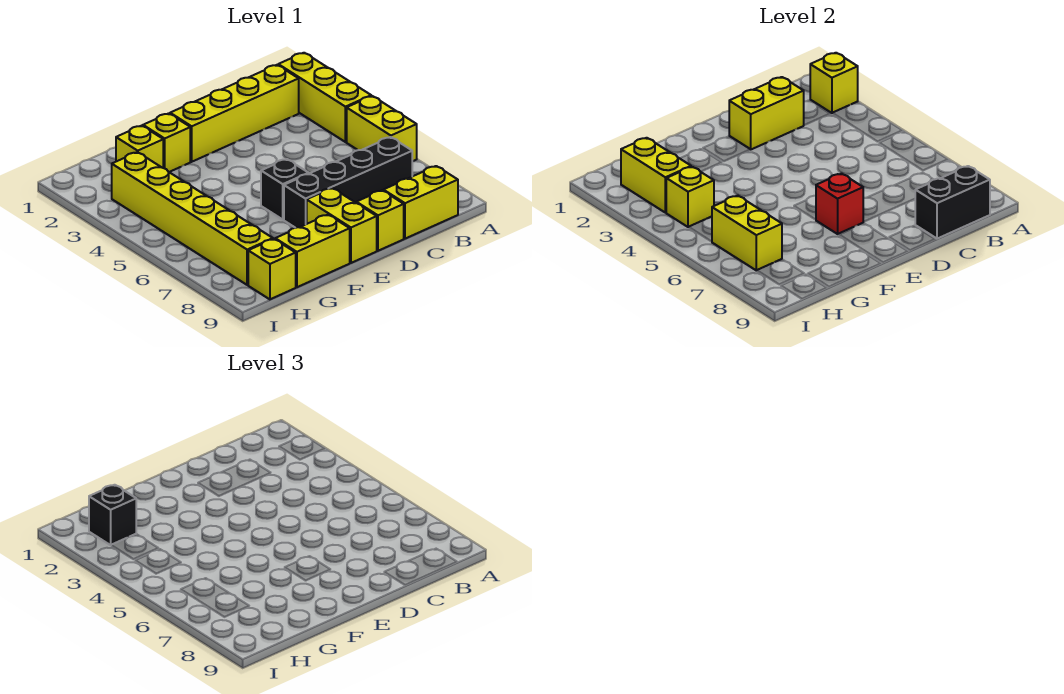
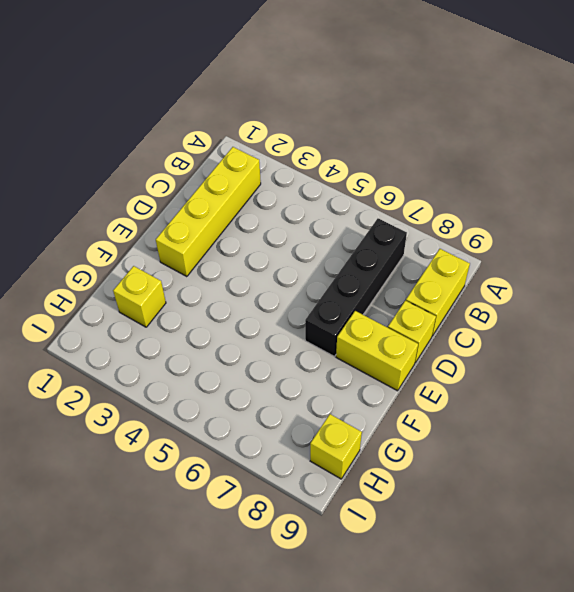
none -> yellow 1x3 brick [278,53,371,142]
none -> yellow 1x2 brick [347,96,417,161]
none -> black 1x1 brick [261,159,309,219]

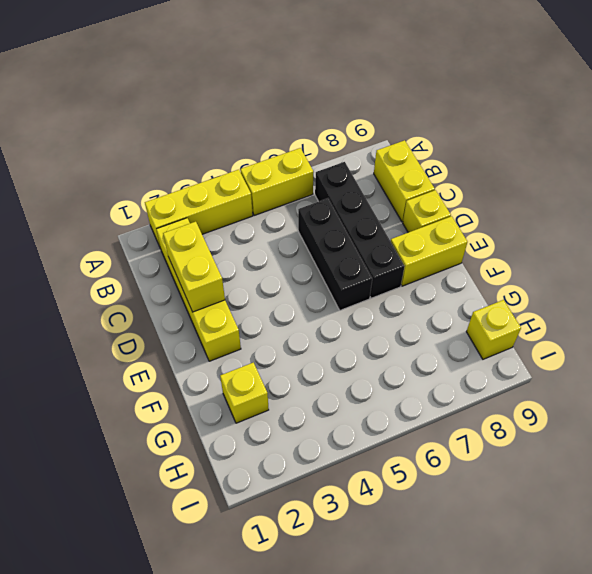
black 1x3 brick [298,198,372,310] -> black 1x1 brick [261,159,309,219]
none -> yellow 1x1 brick [143,113,190,172]
none -> yellow 1x2 brick [275,215,350,287]
none -> yellow 1x6 brick [112,152,273,285]

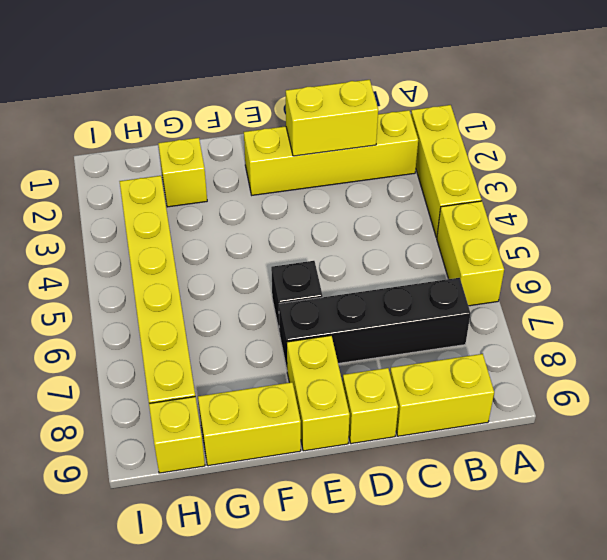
none -> yellow 1x1 brick [143,113,190,172]
none -> yellow 1x1 brick [810,53,858,113]
none -> black 1x2 brick [915,166,990,239]

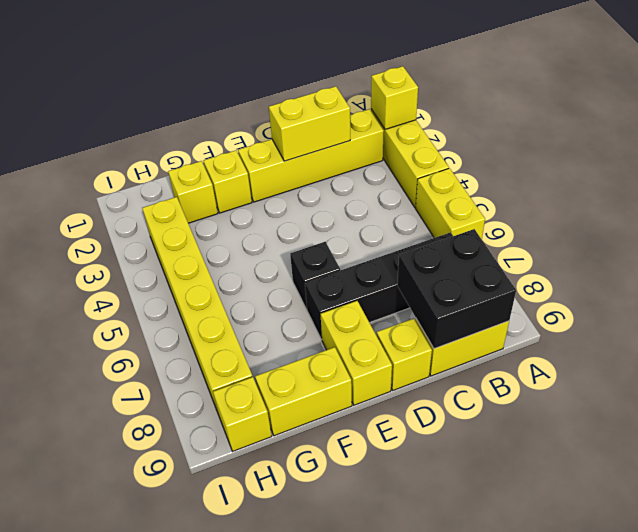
black 2x2 brick [397,229,516,349] -> black 1x2 brick [915,166,990,239]
none -> red 1x1 brick [816,174,863,234]
none -> yellow 1x2 brick [621,138,691,213]
none -> yellow 1x1 brick [666,167,714,227]

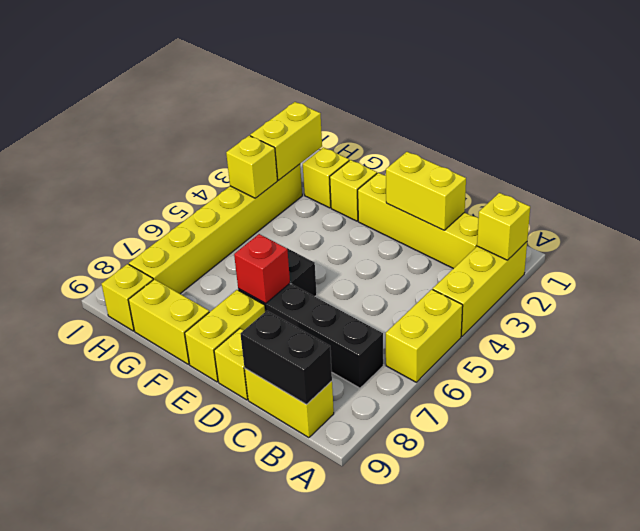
none -> yellow 1x2 brick [712,196,782,270]
none -> black 1x1 brick [89,485,136,545]

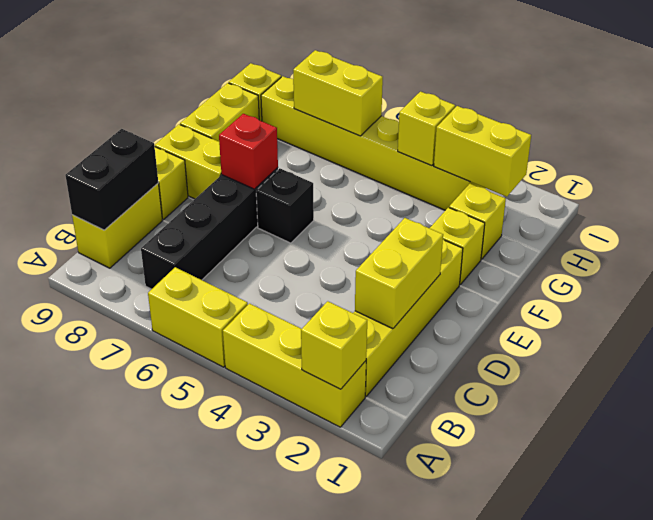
none -> black 1x1 brick [89,485,136,545]

